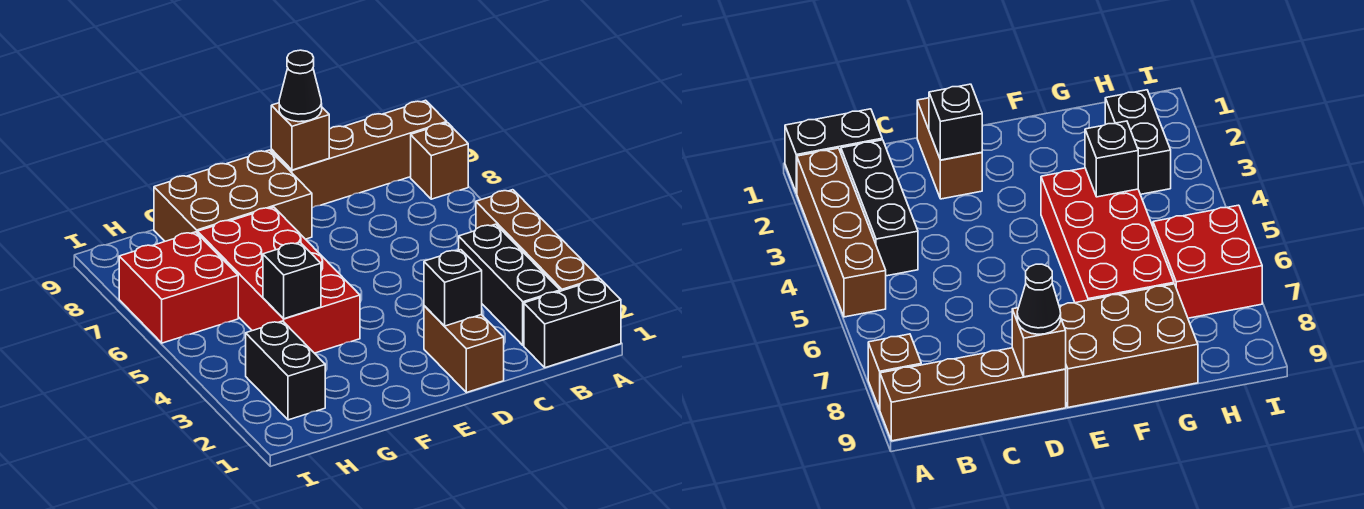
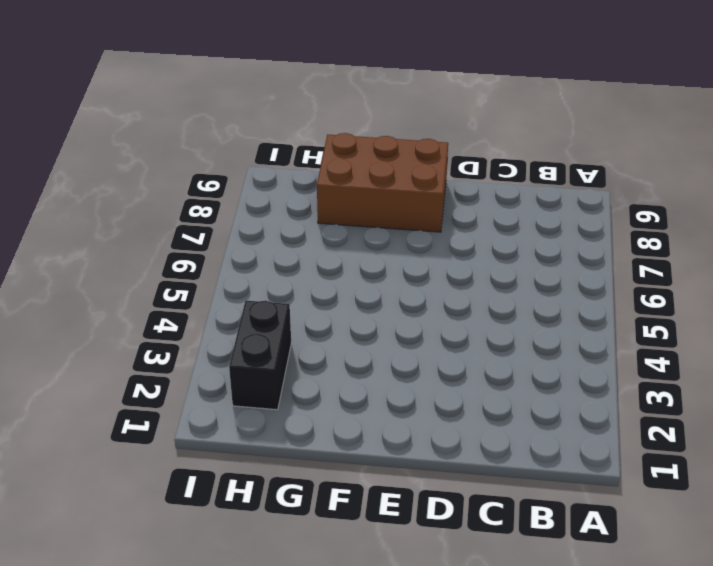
none -> black 1x2 brick [524,279,621,368]
none -> brown 1x4 brick [476,190,599,291]
none -> brown 1x1 brick [411,123,468,199]

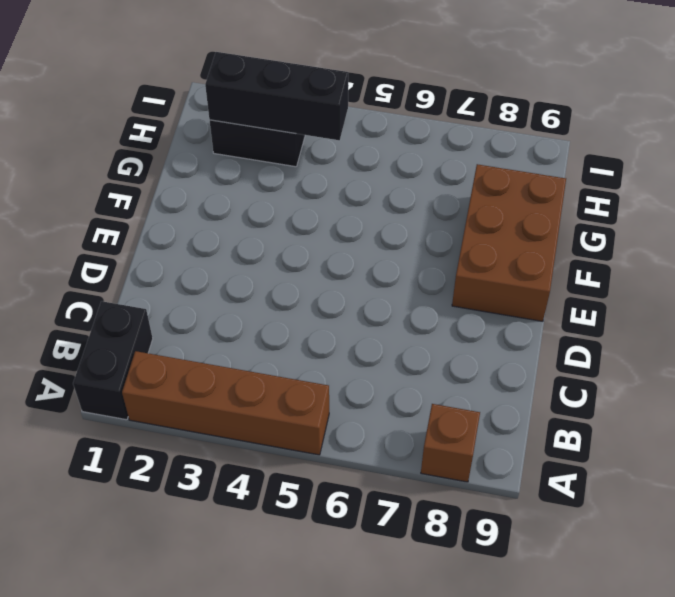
black 1x3 brick [205,52,348,140] -> black 1x3 brick moved to [459,224,560,345]
none -> brown 1x4 brick [271,100,447,208]
none -> brown 1x2 brick [424,306,504,393]
none -> red 2x4 brick [198,207,360,353]

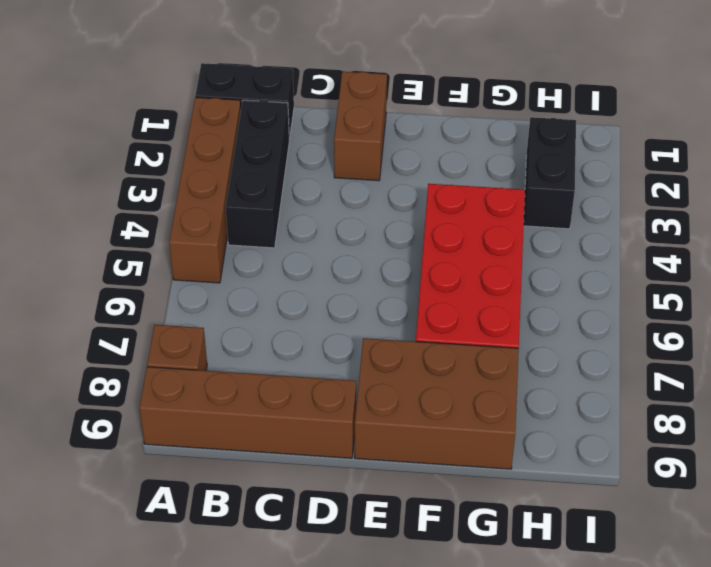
none -> red 2x2 brick [119,232,238,343]
none -> black 1x1 brick [424,250,482,326]
none -> brown 1x1 brick [271,103,329,170]

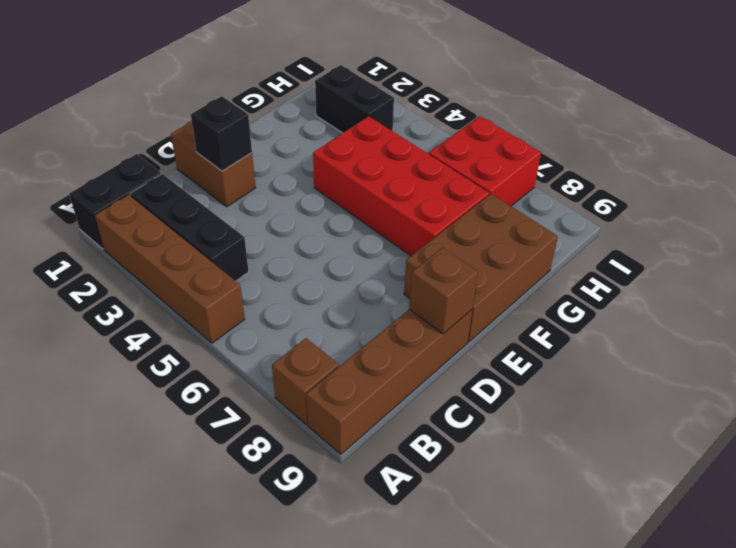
none -> black 1x1 brick [263,242,321,319]
none -> black 1x1 cone [279,50,322,122]

